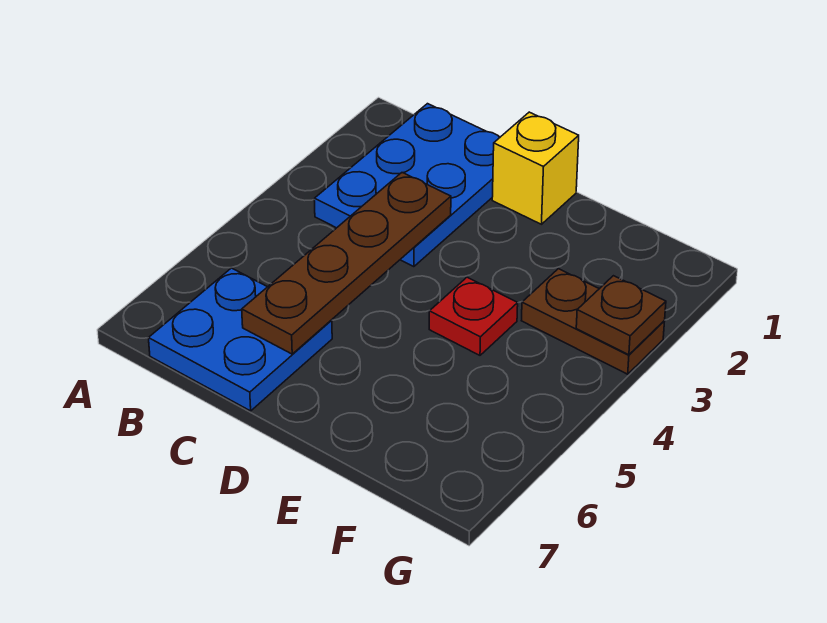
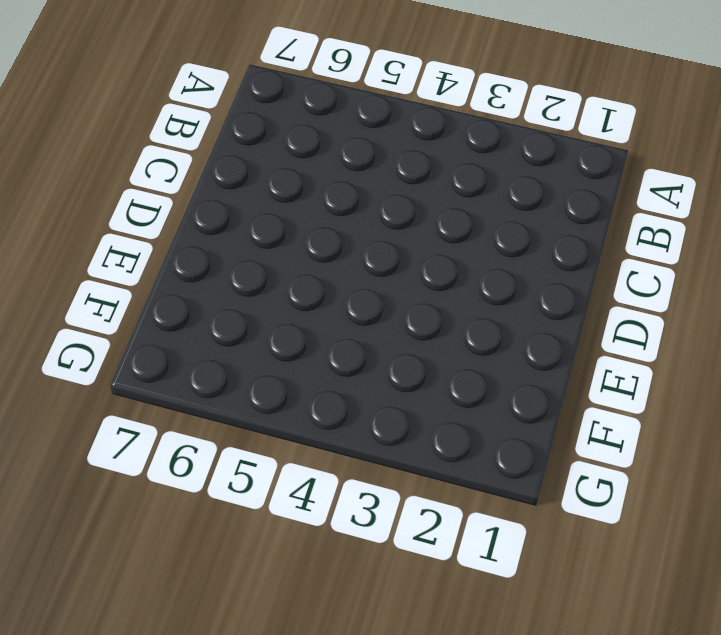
none -> blue 2x3 plate [314,104,500,267]
none -> blue 2x2 plate [149,268,332,411]

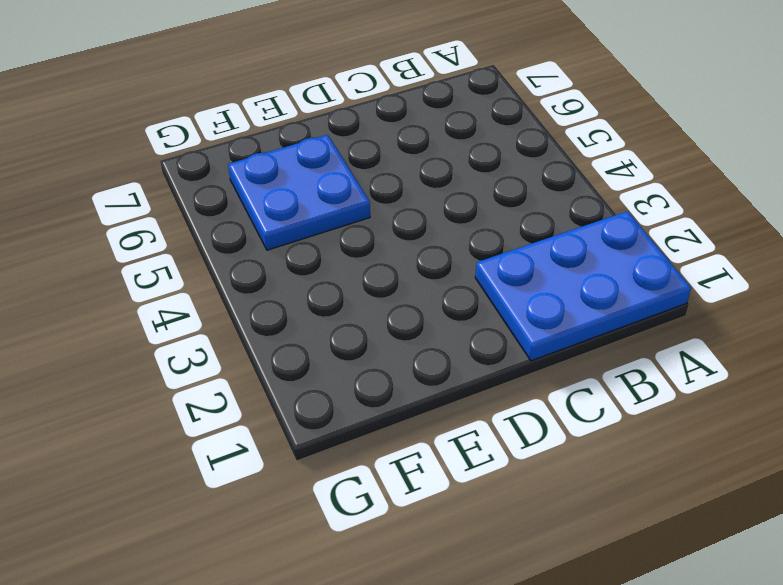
blue 2x3 plate [475,211,691,361] -> blue 2x3 plate turned to [314,104,500,267]
blue 2x2 plate [228,135,370,250] -> blue 2x2 plate moved to [149,268,332,411]
none -> yellow 1x1 brick [492,112,579,224]
none -> red 1x1 plate [429,277,518,355]

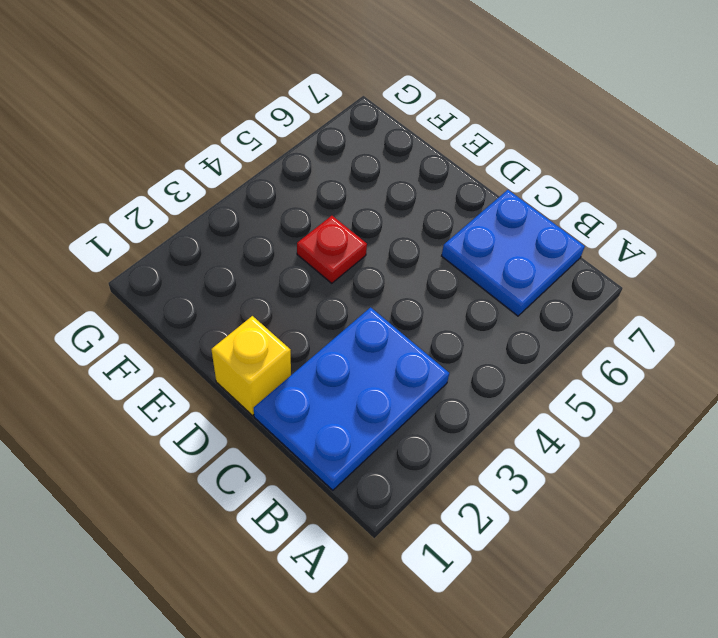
none -> brown 1x2 plate [521,269,665,374]
none -> brown 1x4 plate [242,173,451,354]

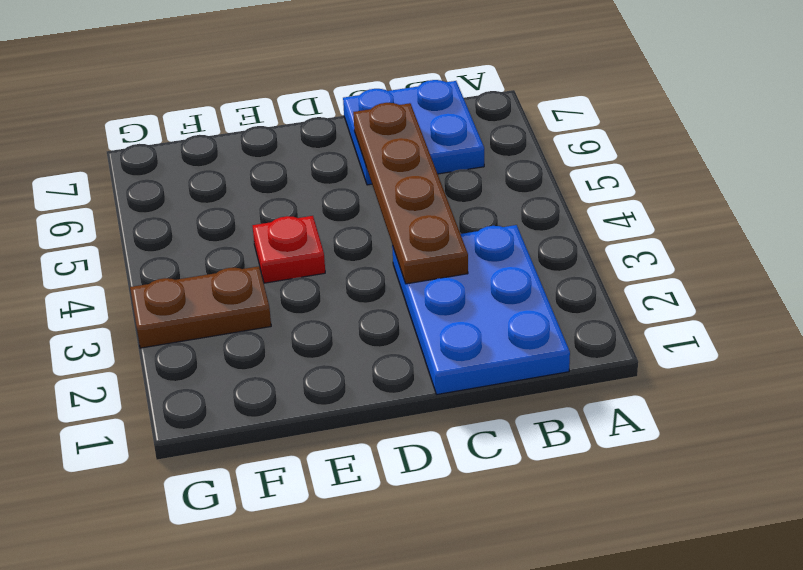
none -> yellow 1x1 brick [492,112,579,224]
none -> brown 1x1 plate [576,276,666,355]

